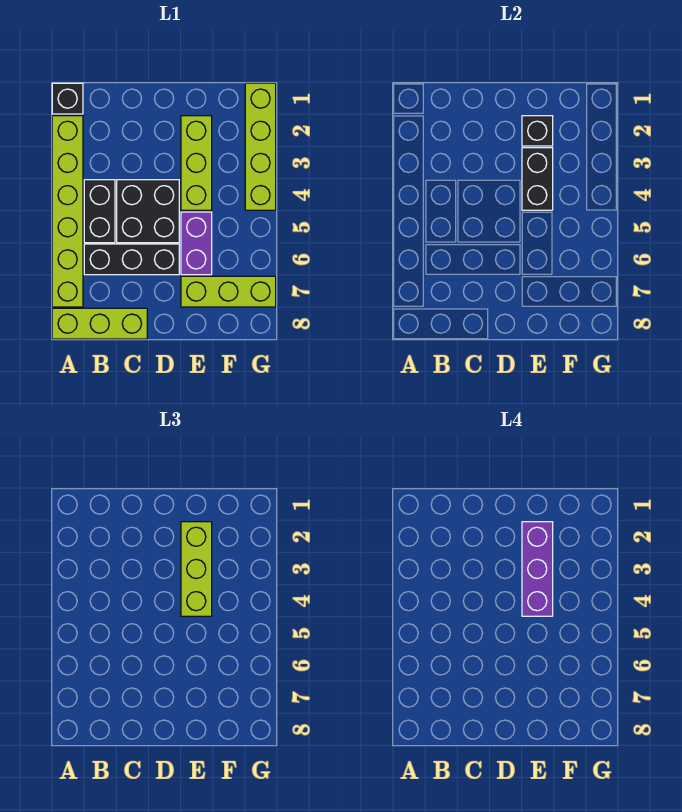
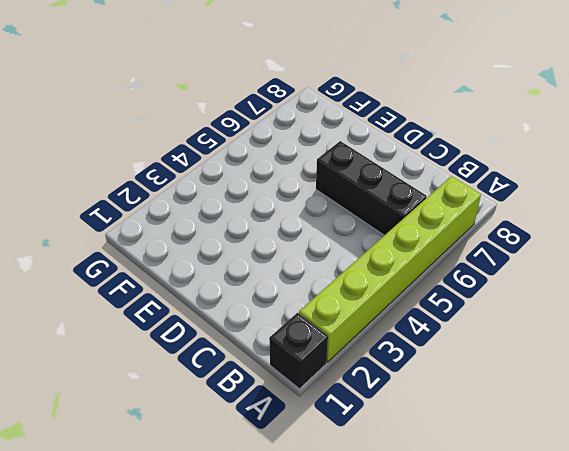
none -> lime 1x3 brick [52,308,147,339]
none -> black 1x2 brick [84,180,115,243]
none -> black 2x2 brick [117,180,179,243]

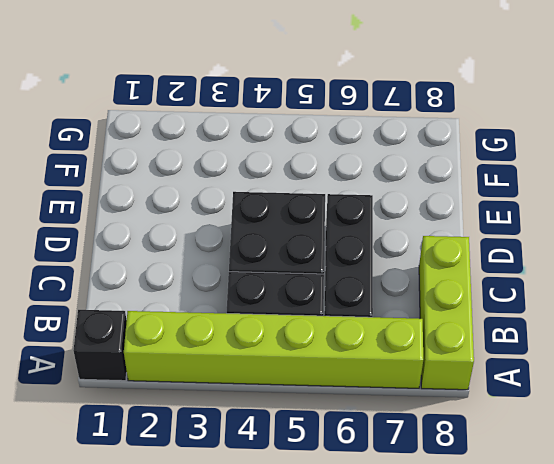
none -> lime 1x3 brick [181,116,212,210]
none -> purple 1x2 brick [181,212,212,275]
none -> lime 1x3 brick [181,276,276,307]

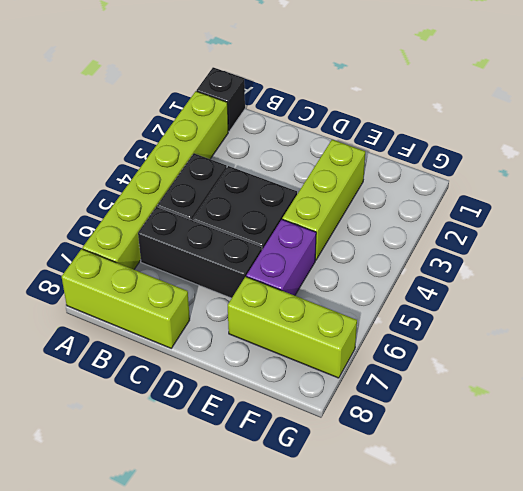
none -> lime 1x4 brick [245,83,276,210]
none -> black 1x1 brick [522,116,553,146]
none -> black 1x2 brick [522,148,553,210]

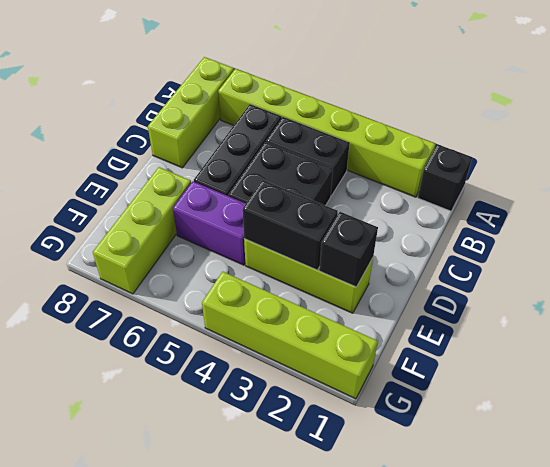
none -> lime 1x3 brick [181,522,212,616]
none -> purple 1x3 brick [522,522,553,616]

